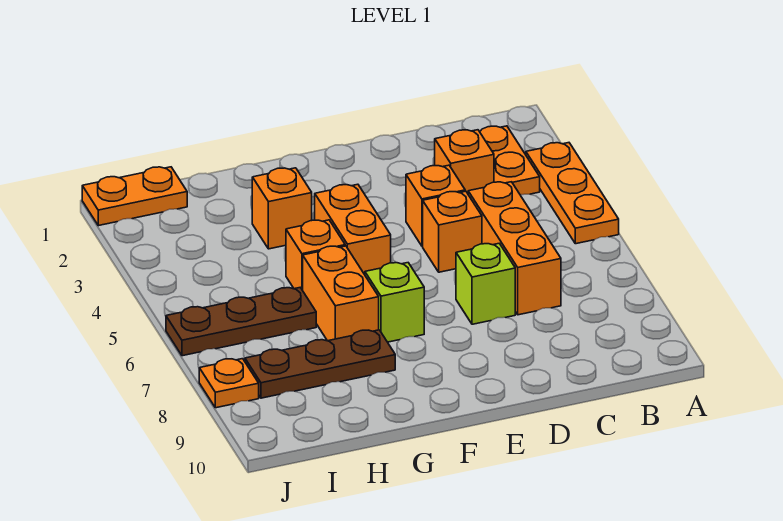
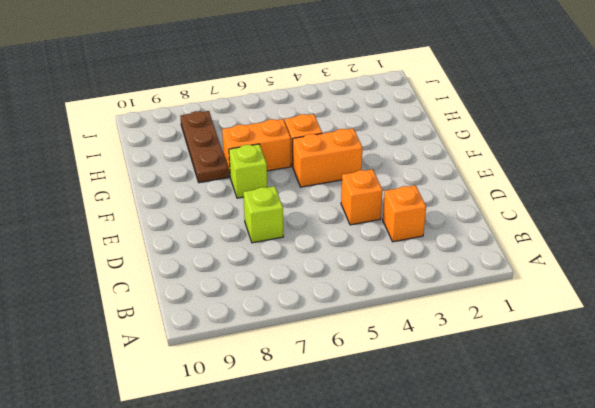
none -> orange 1x3 plate [526,143,619,244]
none -> orange 1x2 plate [480,126,540,195]
none -> orange 1x3 brick [468,182,561,315]

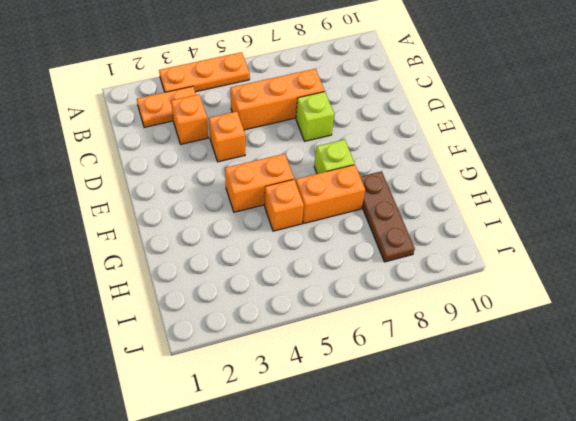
none -> orange 1x1 brick [423,191,482,272]
none -> orange 1x1 brick [252,168,312,249]
none -> brown 1x3 plate [166,288,316,356]

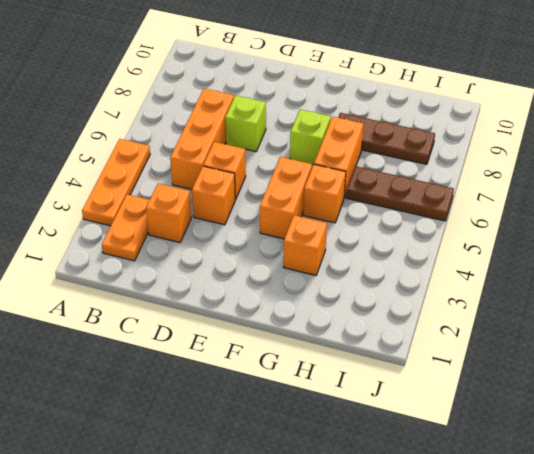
none -> orange 1x2 plate [82,167,187,226]
none -> orange 1x1 plate [199,359,259,408]

